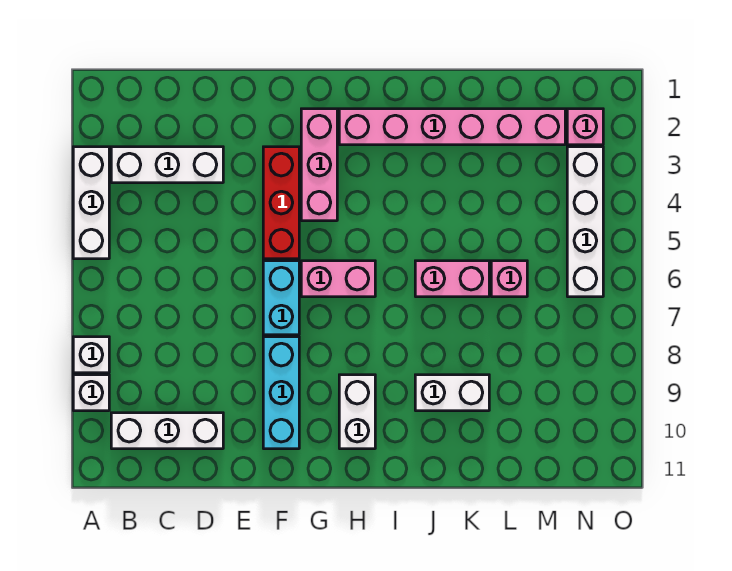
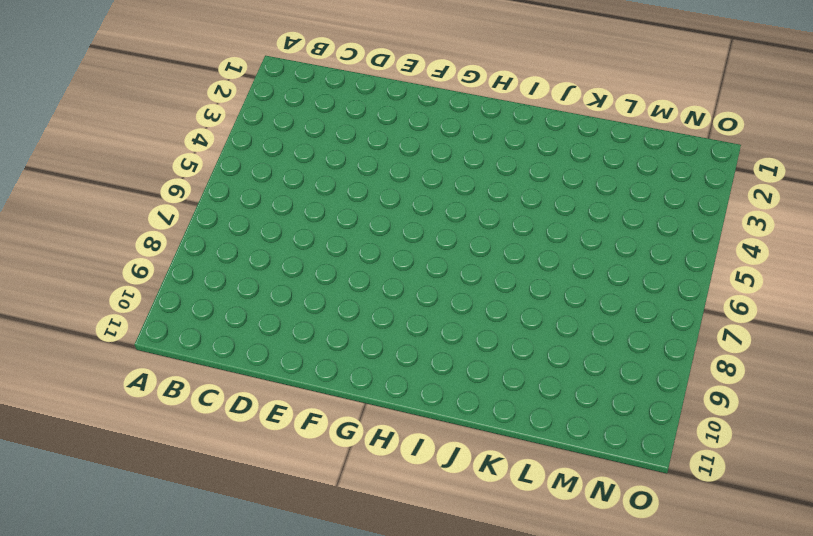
none -> white 1x3 brick [73,147,109,259]
none -> white 1x1 brick [73,337,109,373]
none -> white 1x1 brick [73,375,109,411]

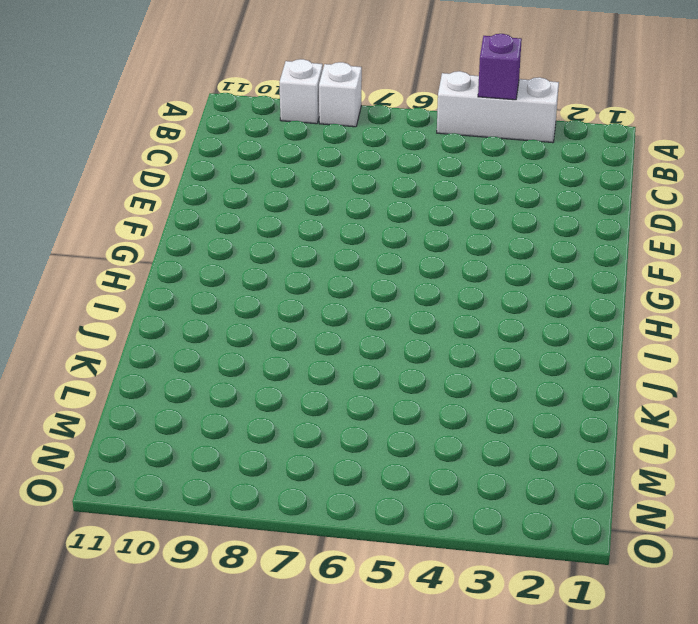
purple 1x1 brick [478,34,522,100] -> none
none -> white 1x3 brick [111,147,223,183]
none -> white 1x3 brick [111,413,223,449]
none -> red 1x3 brick [263,147,299,259]

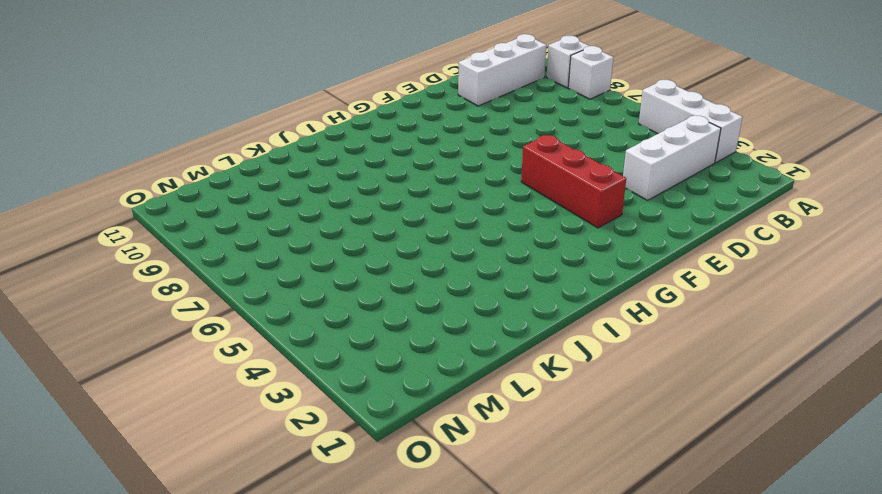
none -> cyan 1x2 brick [263,261,299,335]
none -> cyan 1x3 brick [263,337,299,449]
none -> pink 1x3 brick [301,109,337,221]

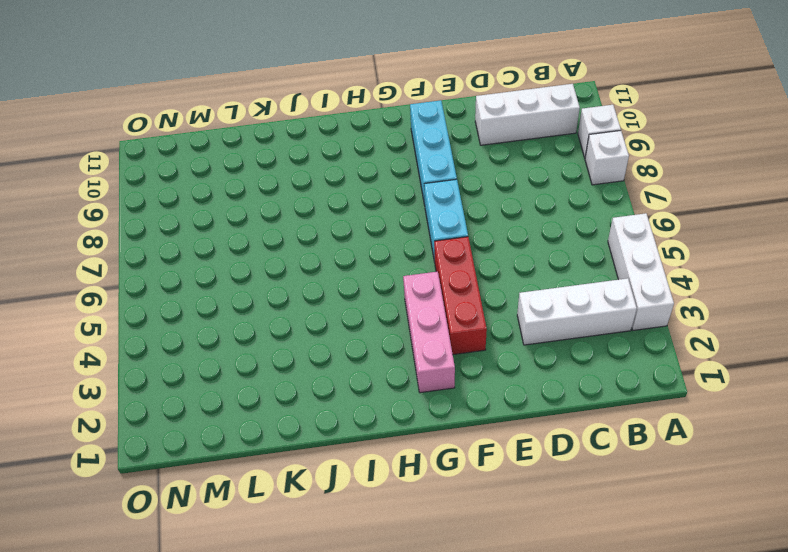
none -> pink 1x2 brick [301,261,375,297]
none -> pink 1x6 brick [339,109,565,145]
none -> white 1x2 brick [339,375,375,449]

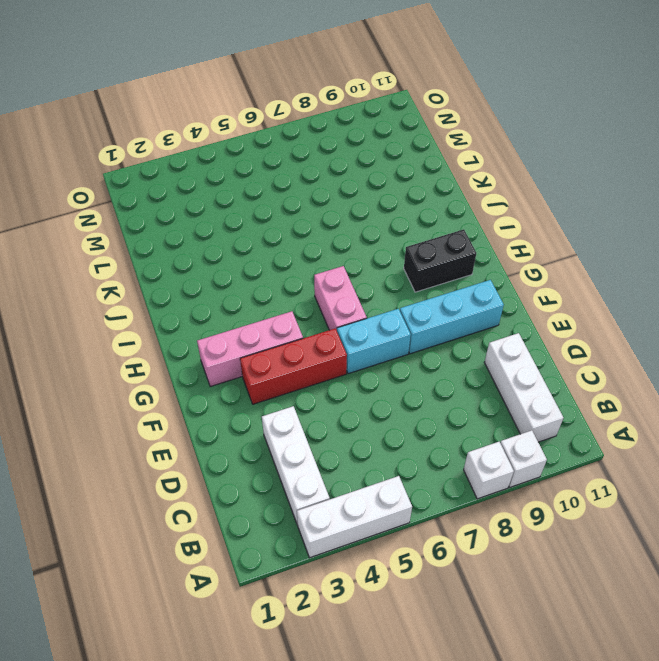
black 1x2 brick [404,229,476,292] -> white 1x2 brick [339,375,375,449]
none -> pink 1x6 brick [339,109,565,145]
none -> pink 1x2 brick [415,261,489,297]
none -> white 1x2 brick [415,375,489,411]

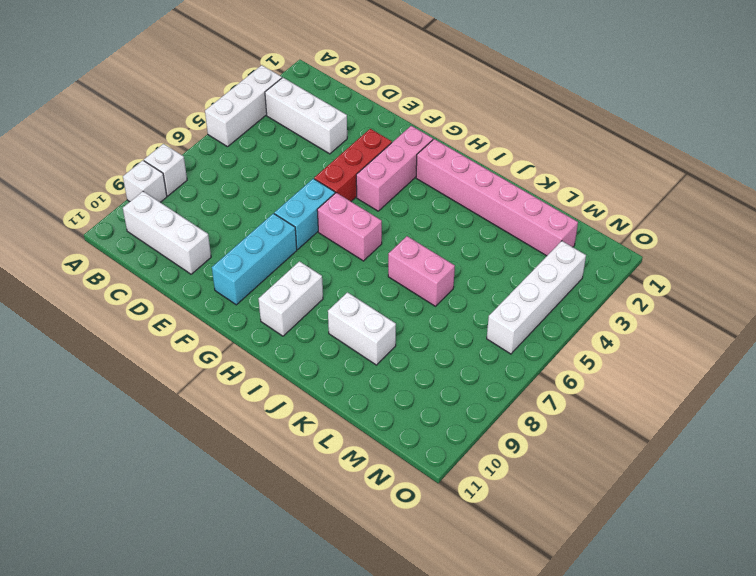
none -> pink 1x1 brick [491,261,527,297]
none -> pink 1x1 brick [567,109,603,145]

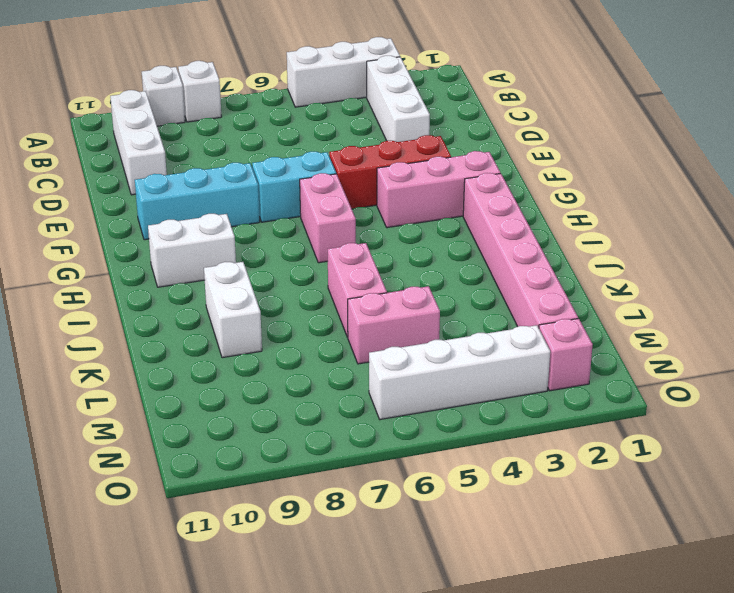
pink 1x2 brick [348,286,440,364] -> pink 1x1 brick [491,261,527,297]

